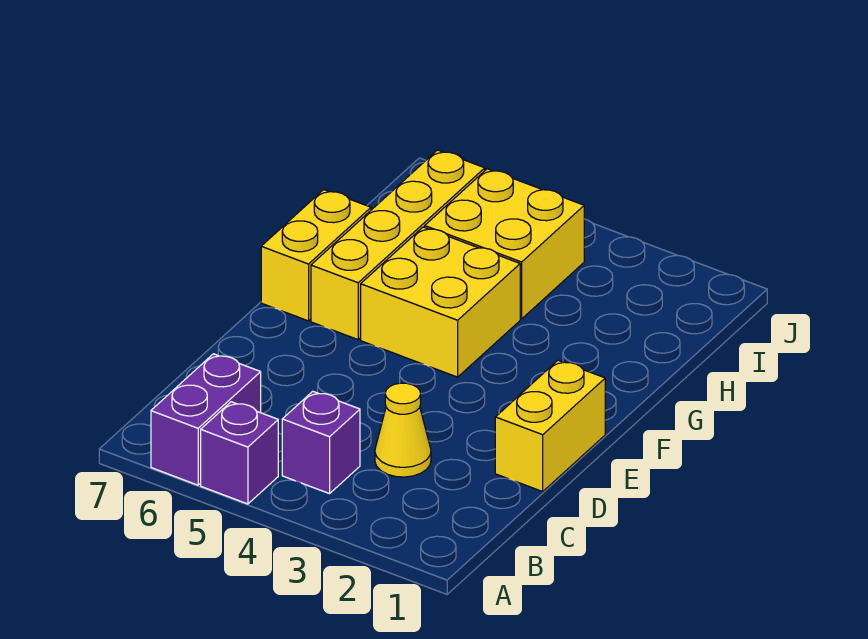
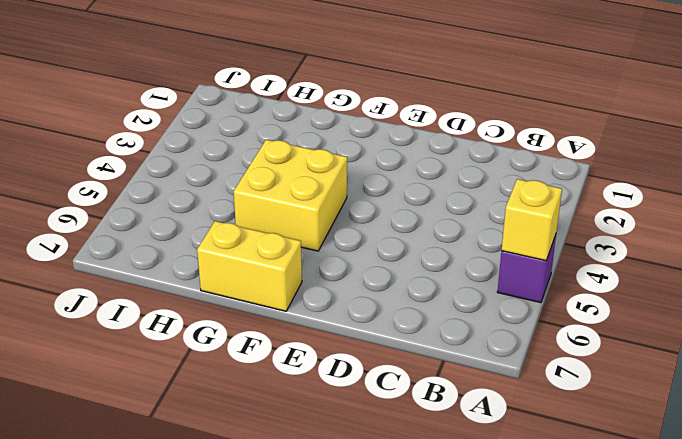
yellow 1x1 brick [502,179,562,261] -> none
none -> purple 1x2 brick [151,354,261,485]
none -> purple 1x1 brick [282,392,360,494]

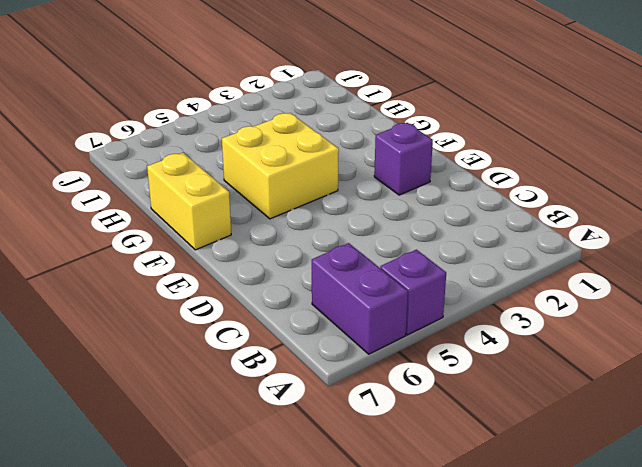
purple 1x1 brick [374,123,433,195] -> purple 1x1 brick moved to [282,392,360,494]
none -> yellow 1x1 cone [375,383,431,477]
none -> yellow 1x2 brick [495,360,605,492]

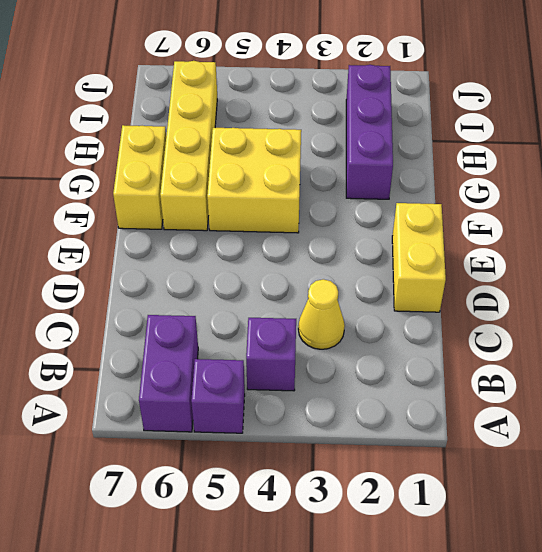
purple 1x3 brick [346,65,393,199] -> none
none -> yellow 2x2 brick [425,169,584,319]

